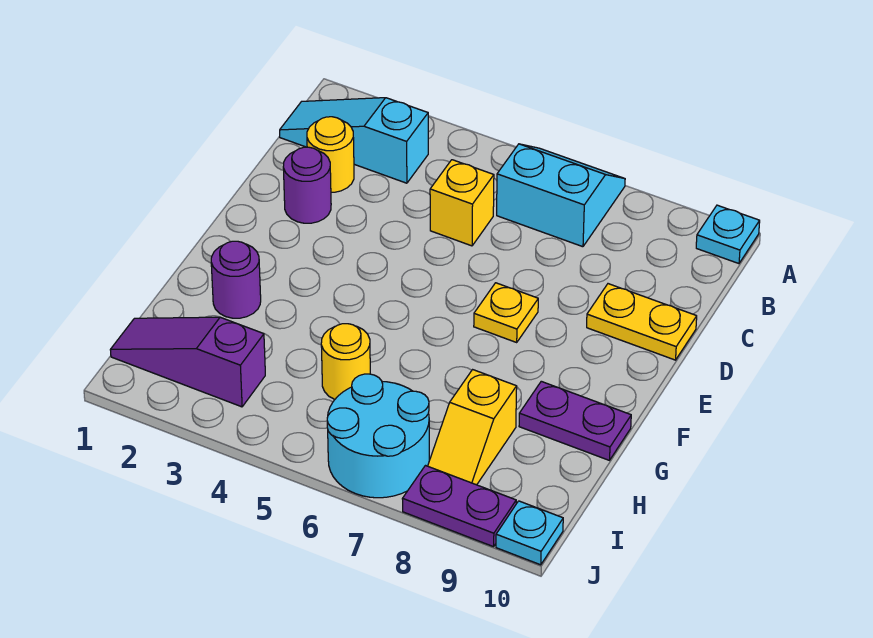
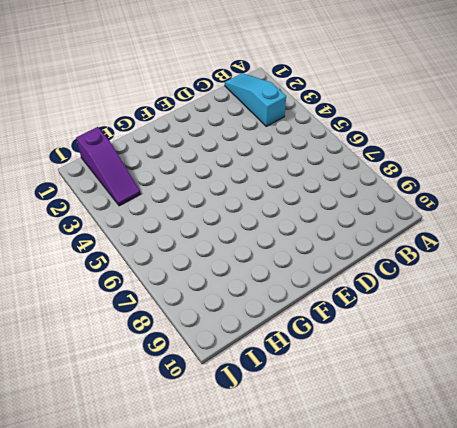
purple 1x3 slope [76,127,140,206] -> purple 1x3 slope turned to [110,317,265,407]
none -> cyan 2x2 slope [497,144,625,247]
none -> cyan 1x1 plate [696,205,760,264]
none -> yellow 1x1 round brick [307,117,354,192]

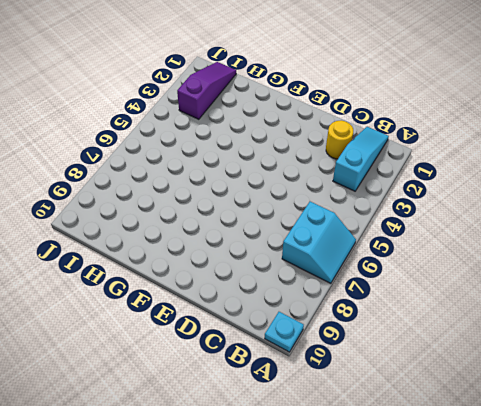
none -> yellow 1x1 brick [430,160,494,246]
none -> purple 1x1 round brick [283,147,331,223]
none -> yellow 1x2 plate [587,284,697,360]

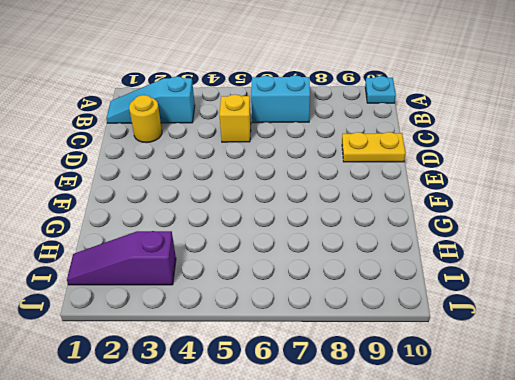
none -> purple 1x1 round brick [283,147,331,223]
none -> yellow 1x1 plate [474,283,538,342]
none -> purple 1x1 round brick [211,241,261,318]

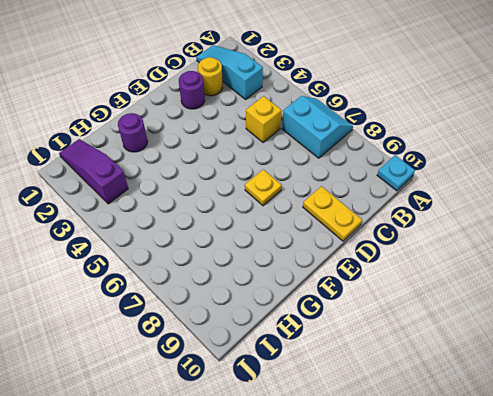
none -> purple 1x2 plate [519,381,631,460]
none -> yellow 1x1 round brick [321,324,370,399]
none -> yellow 1x2 slope [428,370,517,485]

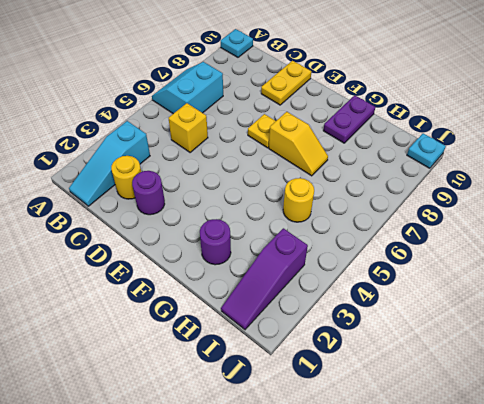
yellow 1x2 slope [269,112,328,176] -> yellow 1x2 slope moved to [428,370,517,485]
none -> cyan 2x2 round brick [327,374,429,498]
none -> purple 1x2 plate [402,466,516,547]

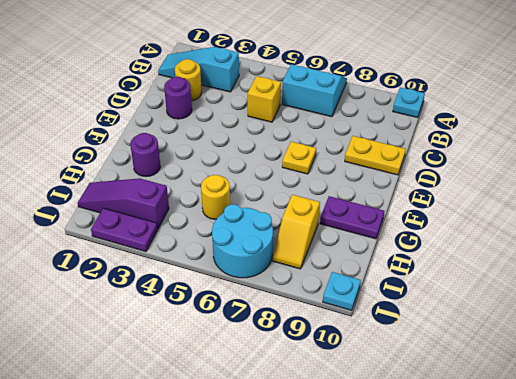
purple 1x2 plate [91,208,158,252] -> purple 1x2 plate moved to [402,466,516,547]

